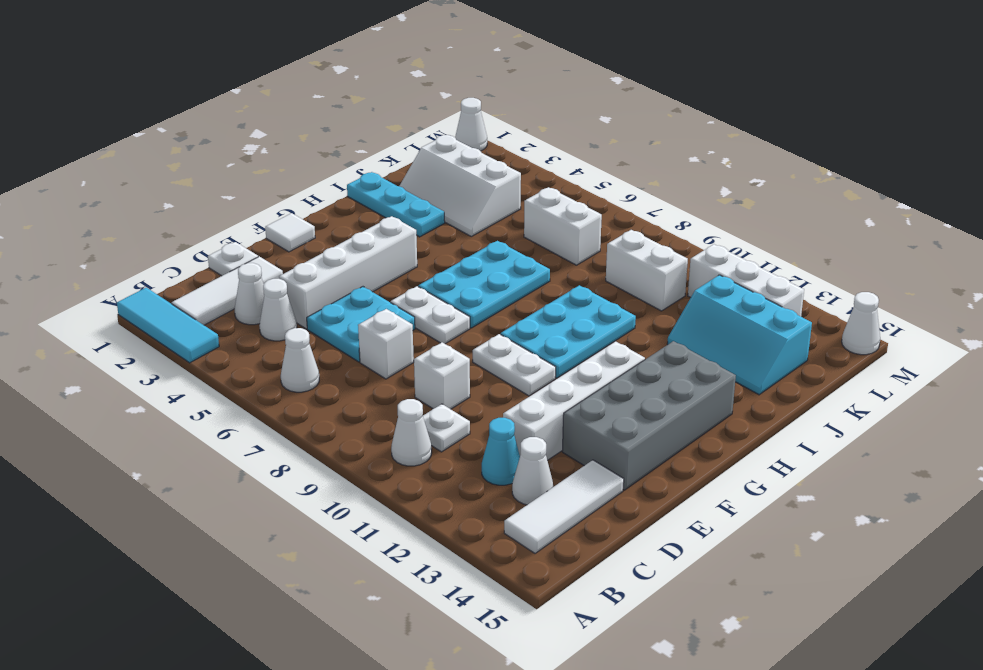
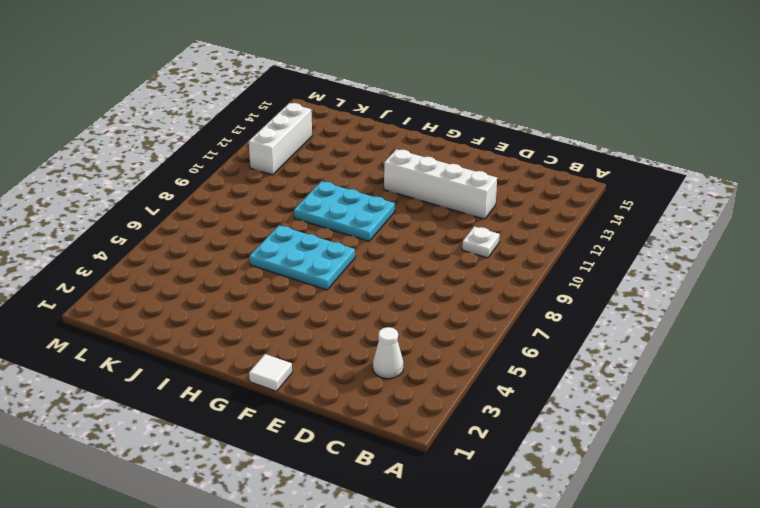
none -> cyan 1x3 tile [117,288,219,363]
none -> white 1x3 tile [172,256,283,325]
none -> white 1x1 cone [281,328,319,392]
none -> white 1x1 cone [391,399,432,466]

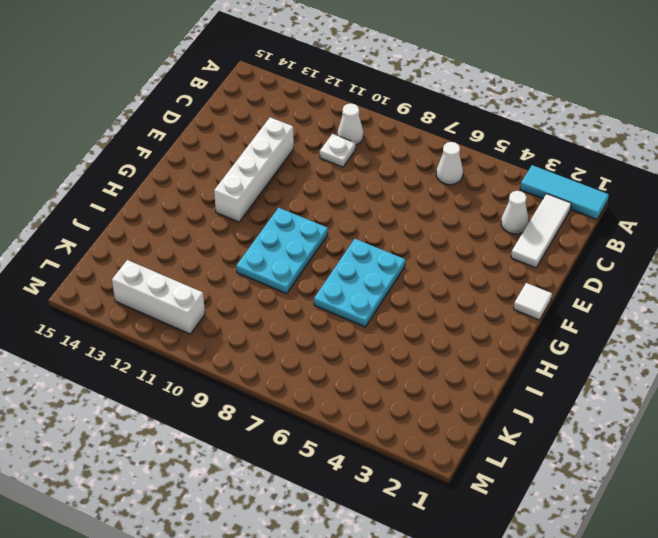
none -> white 1x3 tile [504,460,624,553]
none -> white 1x1 cone [259,279,297,341]
none -> cyan 1x1 cone [482,418,520,485]
none -> white 1x1 cone [512,437,553,505]

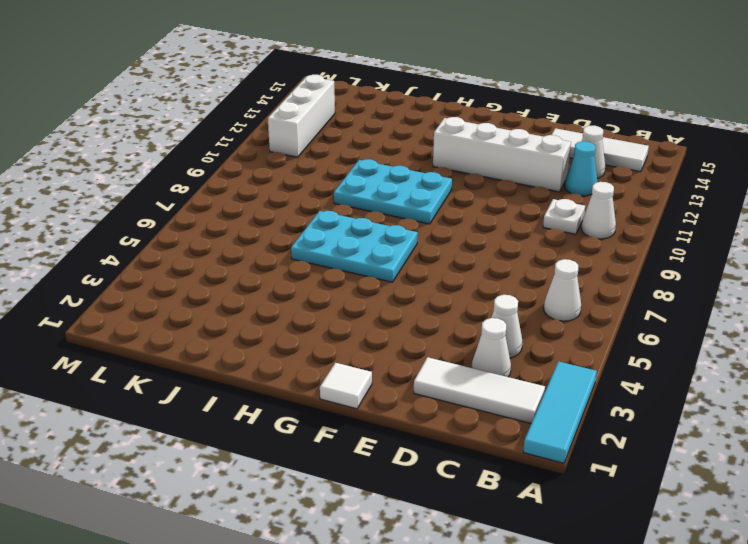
none -> white 1x1 plate [208,242,258,276]
none -> white 1x4 brick [279,216,417,329]
none -> cyan 2x2 plate [307,287,415,362]
none -> white 1x1 brick [358,309,414,379]

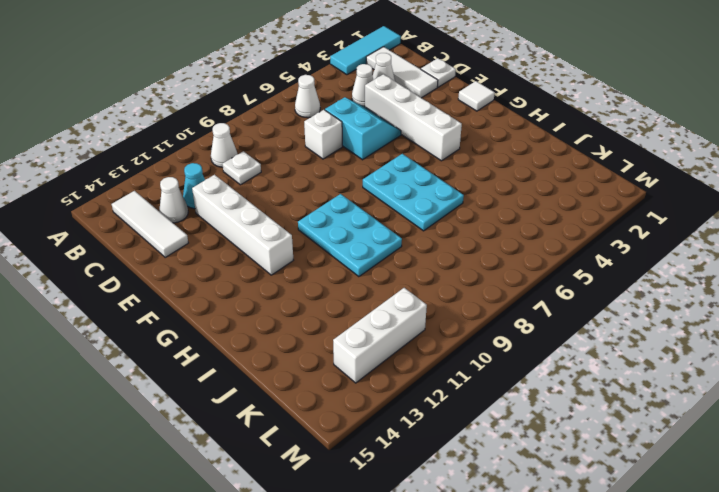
cyan 2x2 slope [325,97,401,160] -> cyan 2x2 plate [307,287,415,362]
none -> white 1x1 brick [414,342,470,409]
none -> grey 2x4 brick [562,341,736,490]
none -> white 1x2 plate [391,286,470,344]
none -> white 1x2 plate [473,334,556,396]

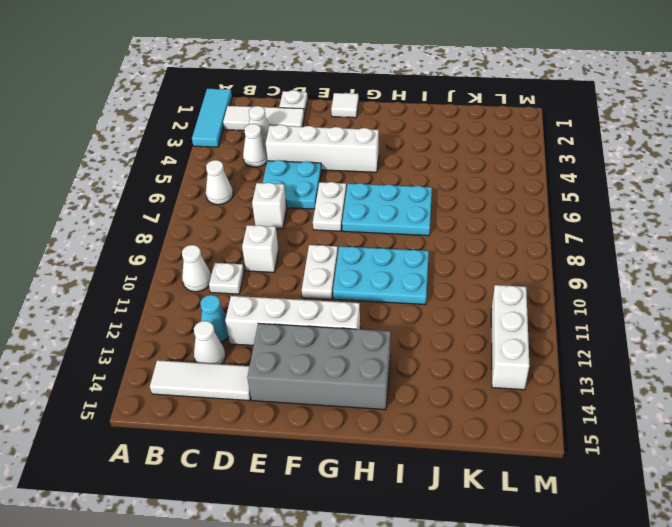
none -> cyan 1x3 plate [347,172,445,237]
none -> white 2x3 slope [399,135,521,236]
none -> cyan 2x3 slope [667,275,812,395]
none -> white 1x2 brick [524,187,602,265]

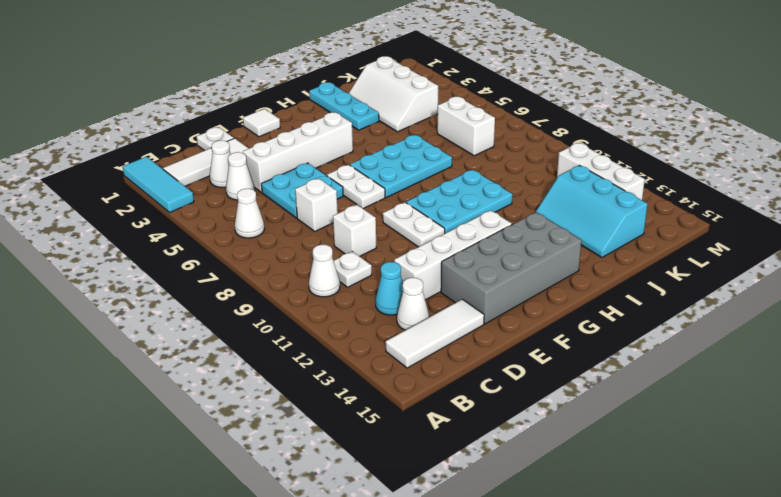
none -> white 1x2 brick [606,230,688,311]
none -> white 1x1 cone [455,98,487,151]
none -> white 1x1 cone [842,292,880,355]

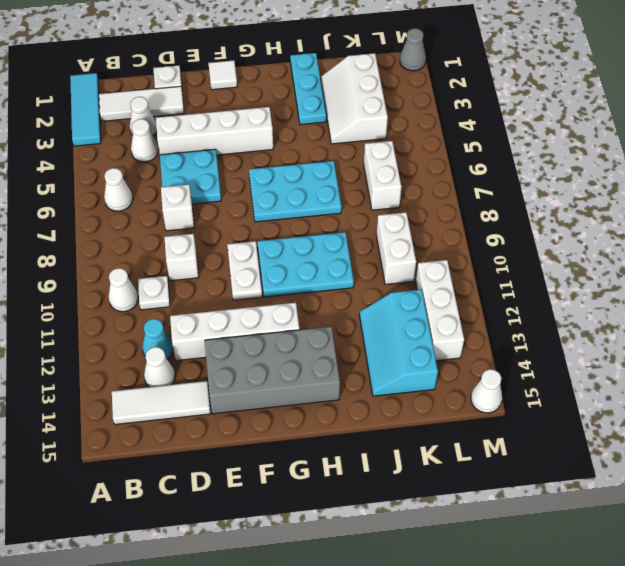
grey 1x1 cone [400,28,426,71] -> white 1x1 cone [455,98,487,151]
none -> white 1x2 plate [391,286,470,344]

